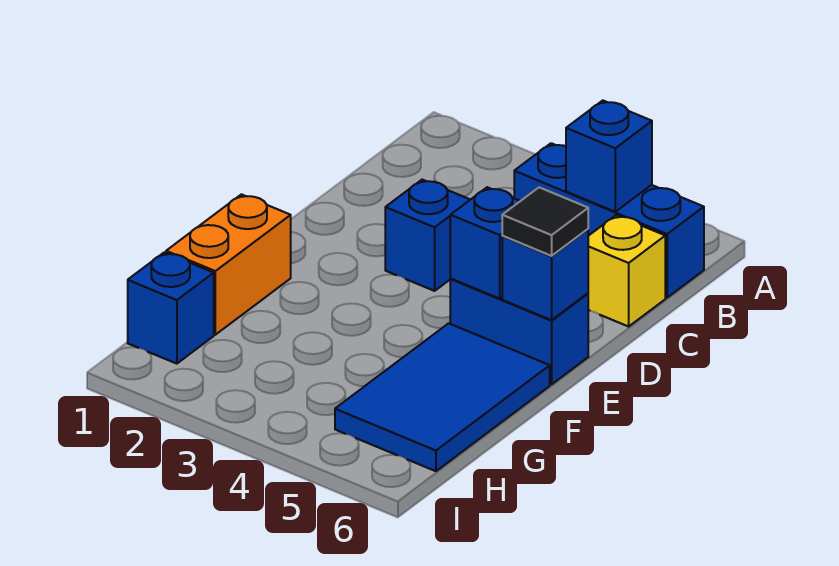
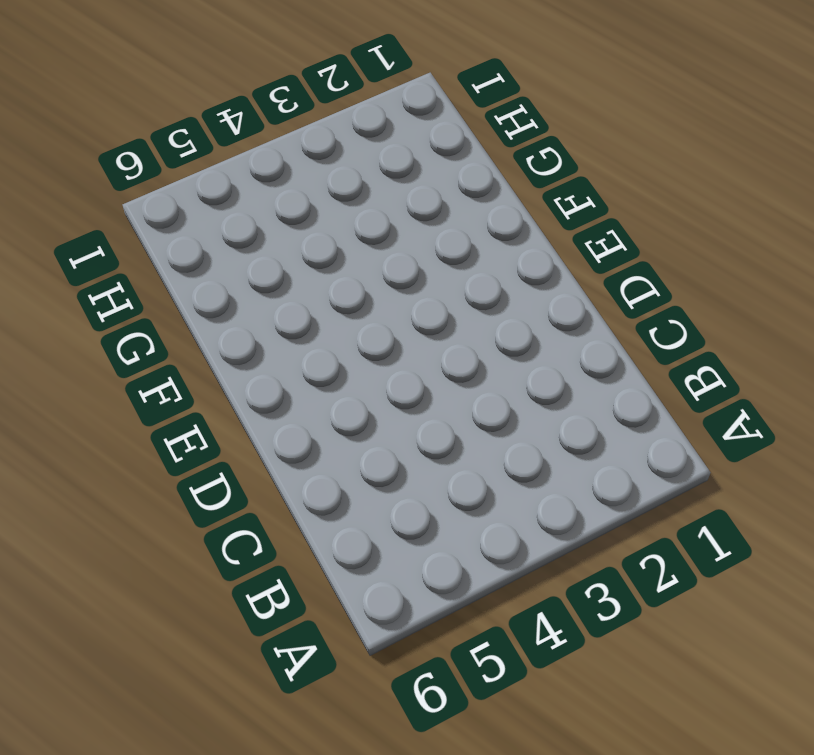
none -> blue 1x3 brick [514,143,704,297]
none -> yellow 1x1 brick [588,215,665,327]

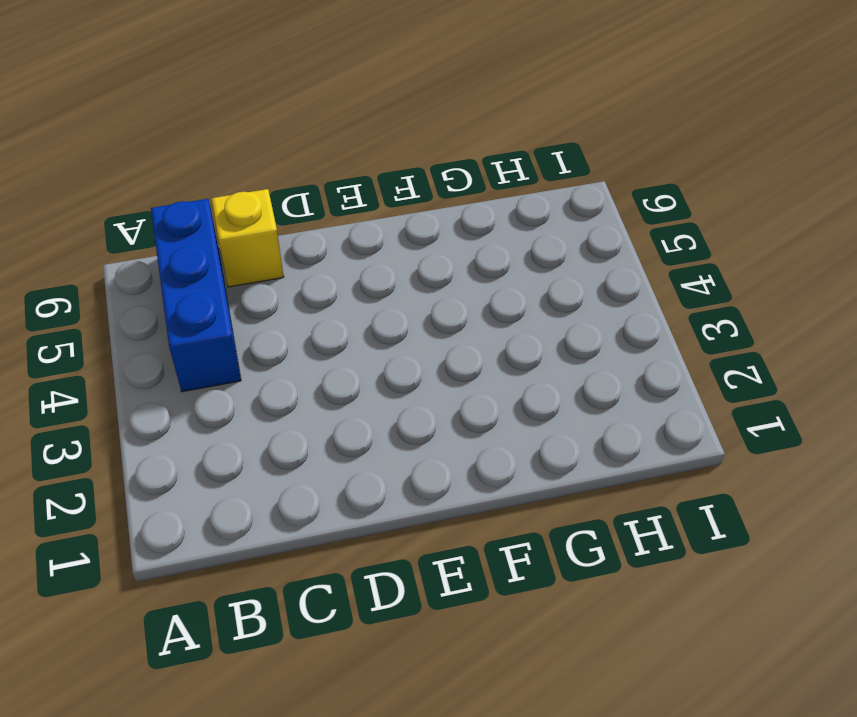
none -> blue 1x1 brick [385,180,470,291]
none -> blue 1x2 brick [450,279,588,384]

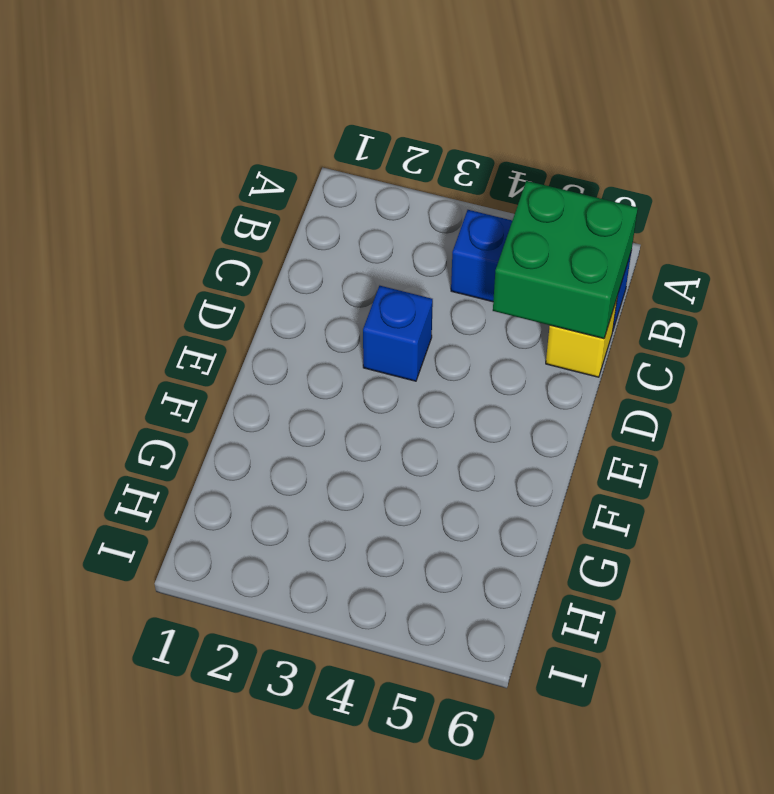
green 2x2 brick [493,181,638,339] -> blue 1x1 brick [566,101,652,212]
none -> blue 1x2 brick [450,279,588,384]
none -> orange 1x2 brick [166,194,291,335]

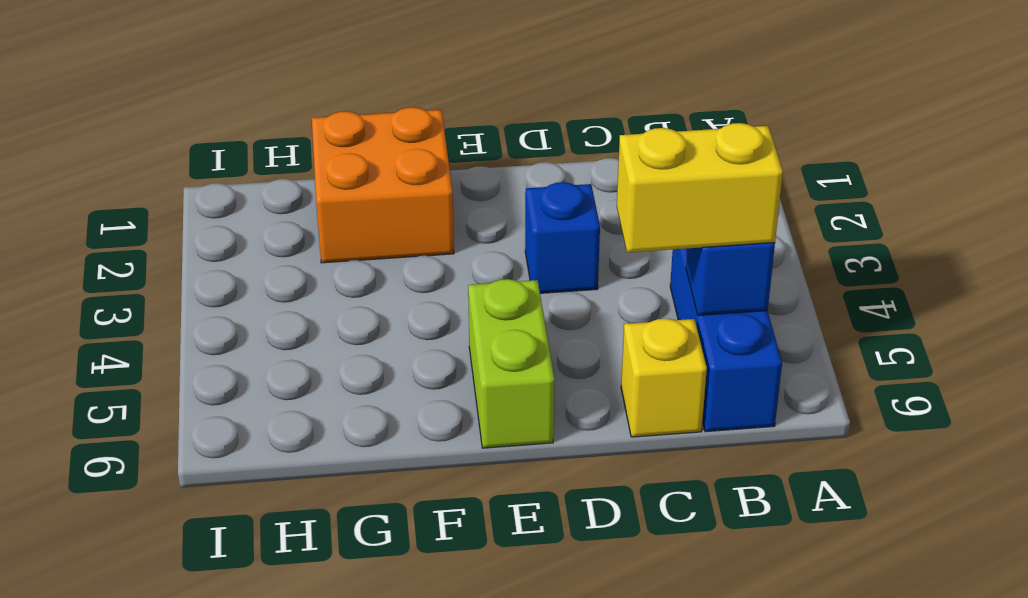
yellow 1x2 brick [617,123,783,252] -> none
lime 1x2 brick [468,279,554,448] -> blue 1x2 brick [450,279,588,384]
orange 2x2 brick [312,107,454,263] -> orange 1x2 brick [166,194,291,335]
none -> blue 2x3 tile [335,323,550,471]
none -> blue 1x1 brick [128,252,214,364]

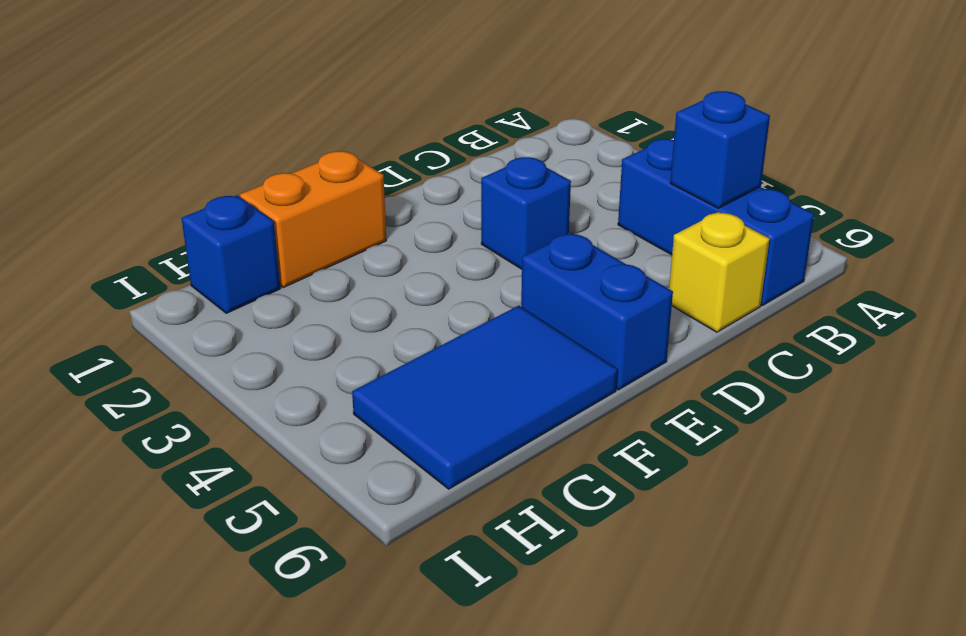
none -> blue 1x1 brick [450,187,520,299]
none -> blue 1x1 brick [502,229,588,320]

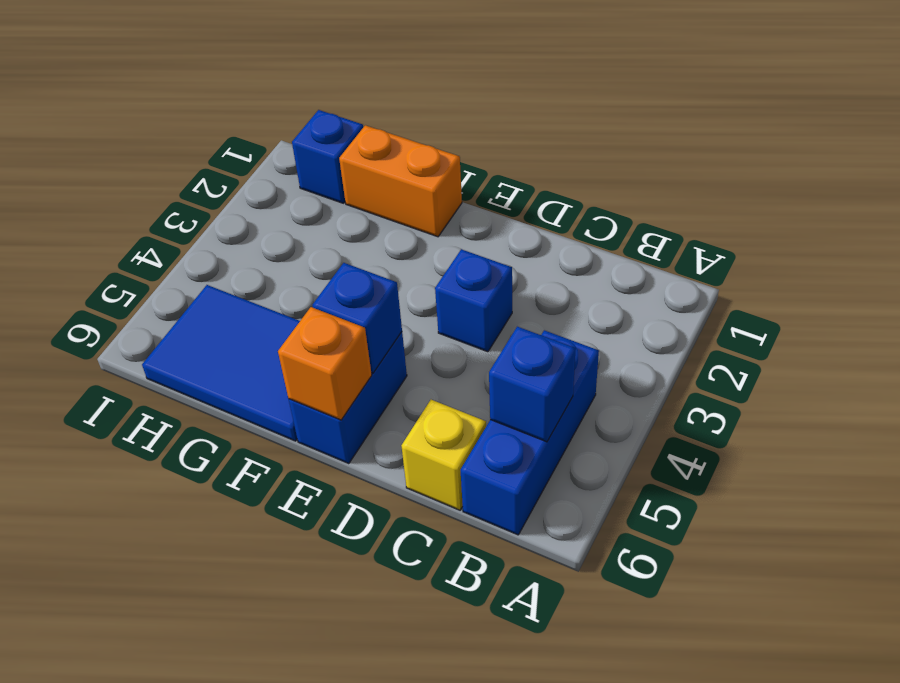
orange 1x1 brick [278,307,372,420] -> blue 1x1 brick [502,229,588,320]
none -> black 1x1 tile [502,187,588,256]

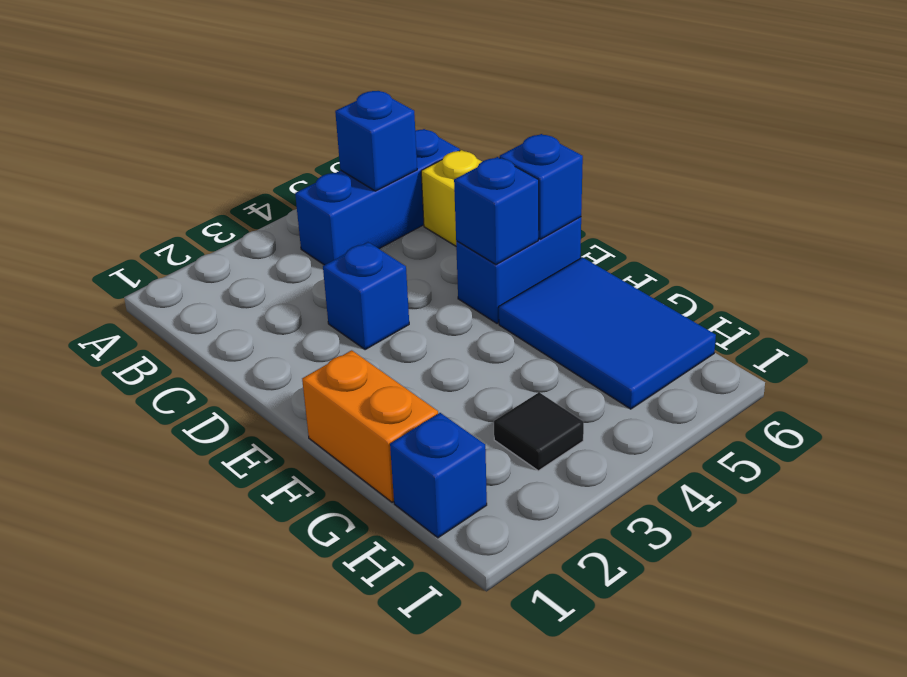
black 1x1 tile [494,392,584,471] -> black 1x1 tile moved to [502,187,588,256]

